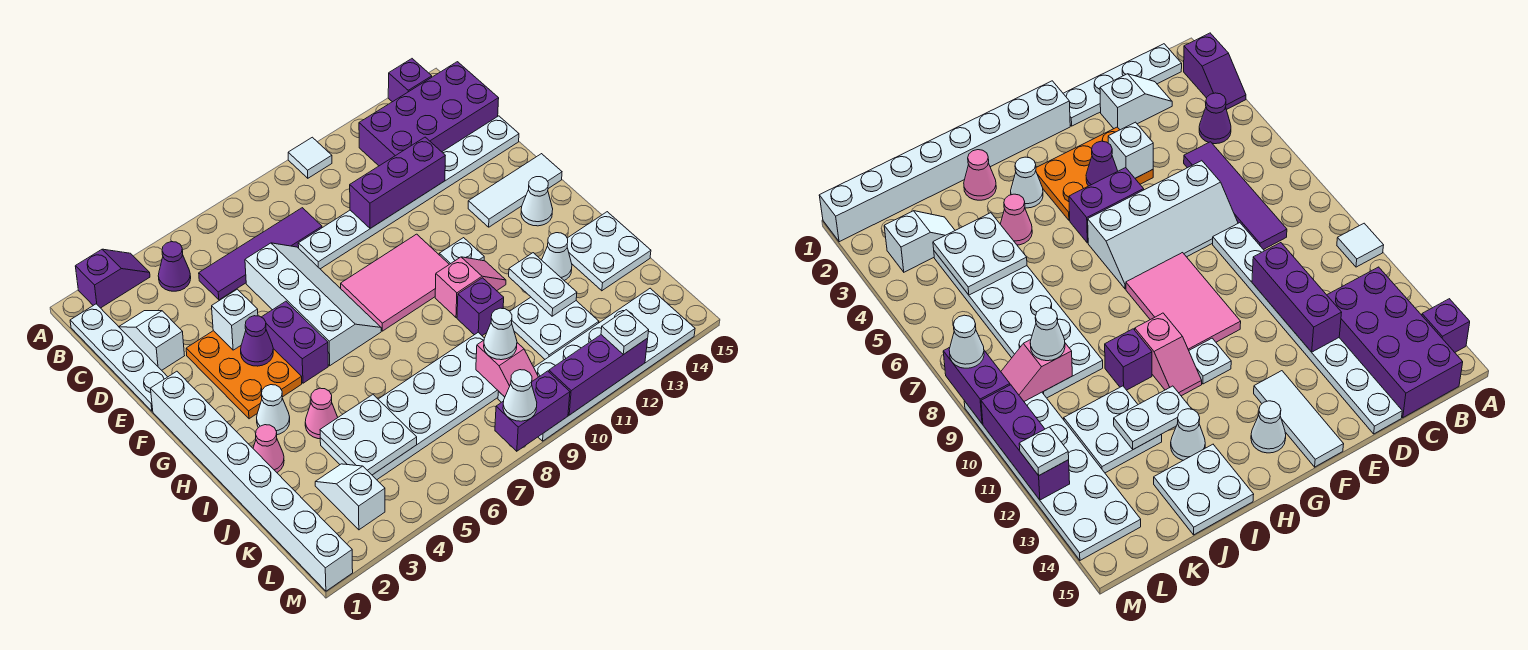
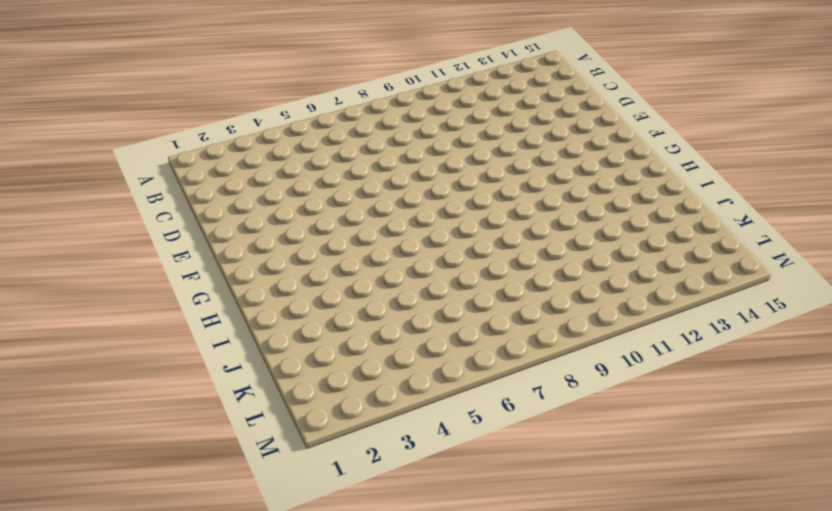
none -> purple 1x2 slope [75,249,150,308]
none -> white 1x1 tile [288,137,332,178]
none -> purple 1x1 brick [388,59,432,102]
none -> white 1x4 plate [70,304,167,411]

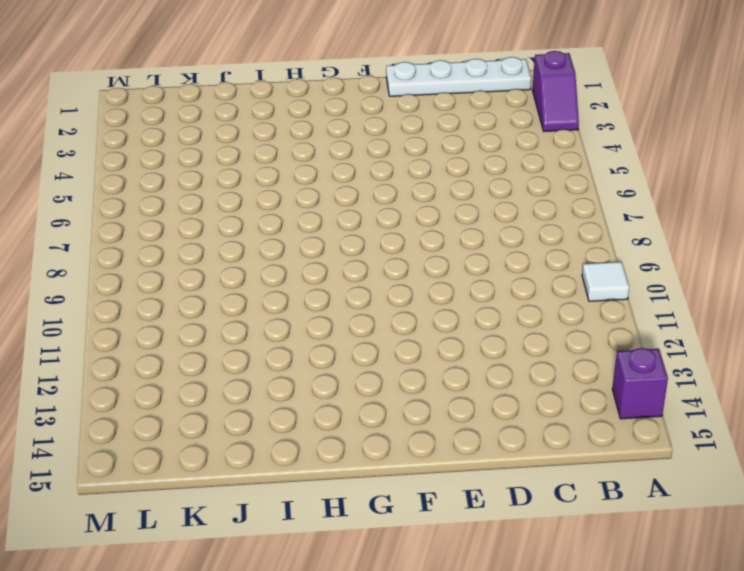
none -> purple 1x1 cone [158,242,191,291]
none -> purple 2x4 brick [359,62,499,166]
none -> white 1x2 slope [119,311,185,370]
none -> purple 1x4 tile [199,208,322,300]

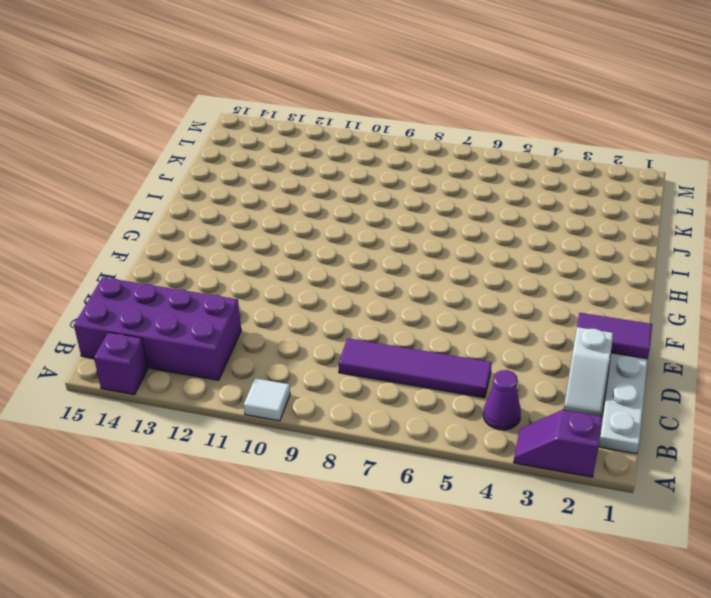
purple 1x2 tile [577,313,652,359] -> none
none -> white 2x4 slope [245,243,381,366]
none -> white 1x8 plate [298,116,519,269]
none -> orange 2x3 plate [186,331,302,419]
none -> white 1x8 brick [151,371,353,591]

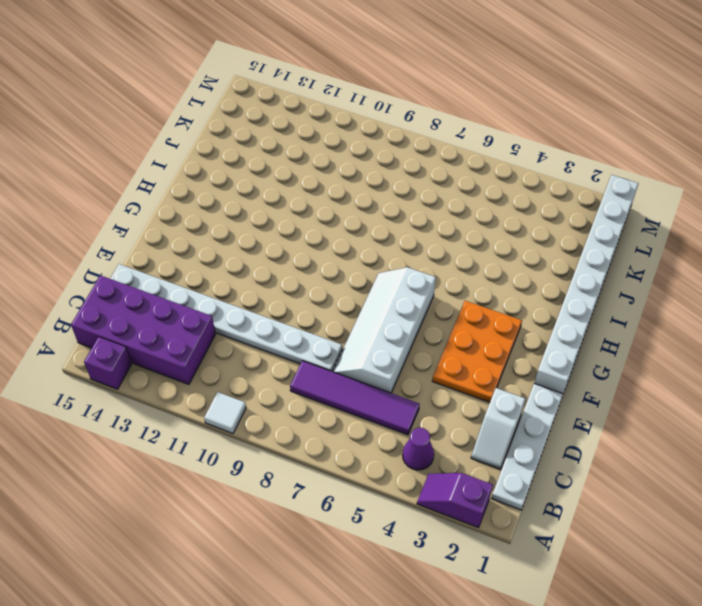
none -> purple 1x2 brick [262,301,328,383]
none -> pink 2x3 tile [341,234,449,331]
none -> white 1x3 tile [468,154,562,227]
none -> white 1x1 plate [439,238,484,264]

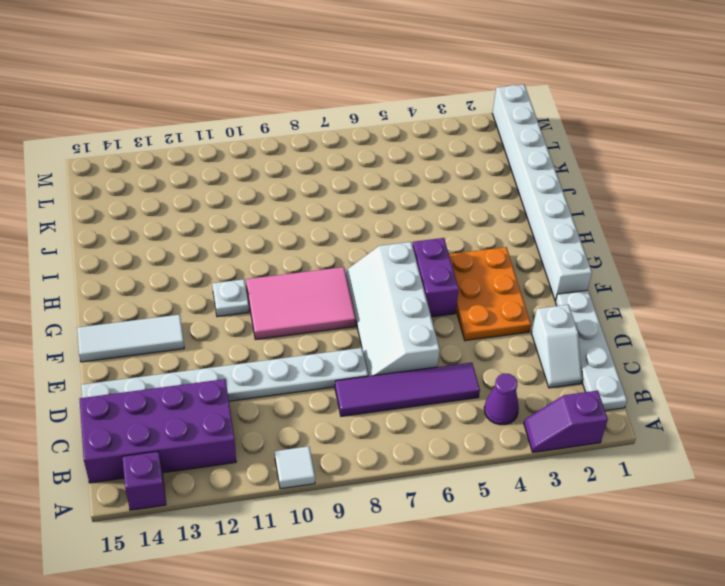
none -> white 1x1 cone [521,177,553,226]
none -> white 1x1 cone [257,385,290,435]
none -> pink 1x2 slope [435,257,506,317]
none -> pink 1x1 cone [253,425,284,472]

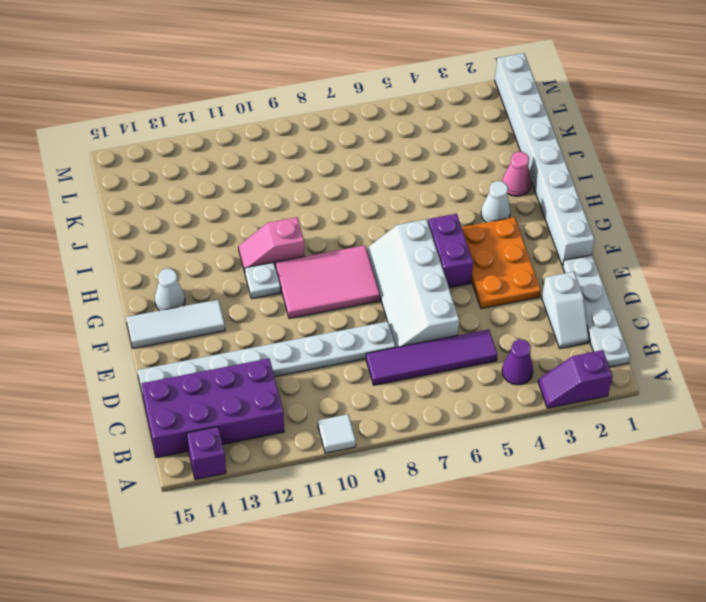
none -> pink 1x1 cone [305,388,338,439]
none -> purple 1x1 brick [457,278,504,336]
none -> white 1x1 cone [542,233,572,280]
none -> white 2x2 plate [567,212,651,291]

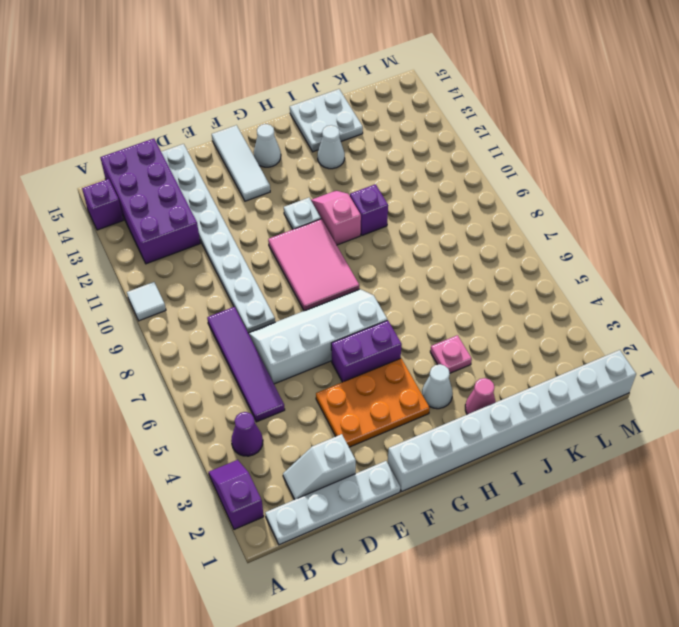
pink 1x1 plate [430,335,472,373] -> pink 1x1 cone [305,388,338,439]
none -> white 2x6 plate [320,332,499,480]
none -> white 2x2 plate [510,297,599,359]
none -> white 1x2 slope [315,464,385,530]
none -> white 2x6 plate [498,288,695,441]

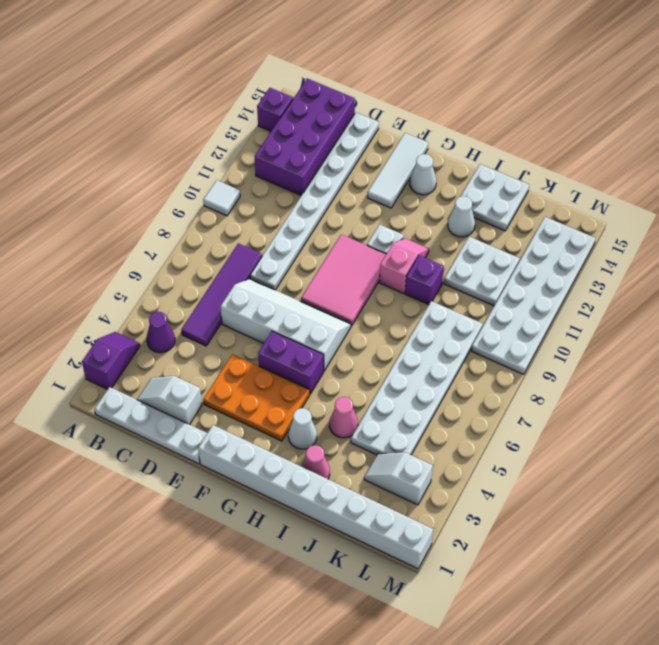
none -> purple 1x3 brick [350,137,445,228]
none -> white 1x1 brick [212,289,258,350]
none -> purple 1x1 cone [241,316,273,366]
none -> white 1x2 plate [509,253,577,316]

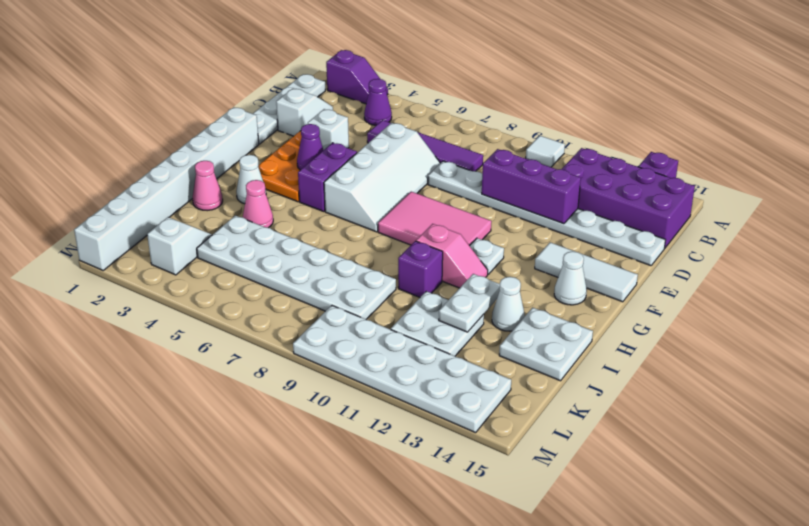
none -> white 2x2 plate [320,395,417,475]
none -> pink 1x2 slope [476,340,538,397]
none -> purple 1x2 brick [495,371,570,451]
none -> purple 1x3 brick [549,335,648,415]

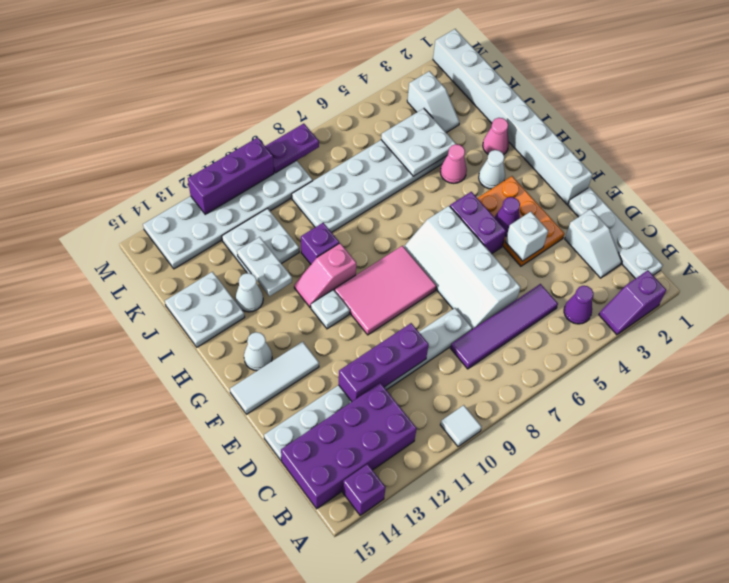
purple 1x2 plate [265,124,319,173] -> purple 1x2 brick [495,371,570,451]
none -> pink 1x2 slope [476,340,538,397]
none -> white 1x1 cone [484,308,517,360]
none -> white 1x1 cone [503,370,537,421]
none -> white 1x1 plate [601,310,649,355]

